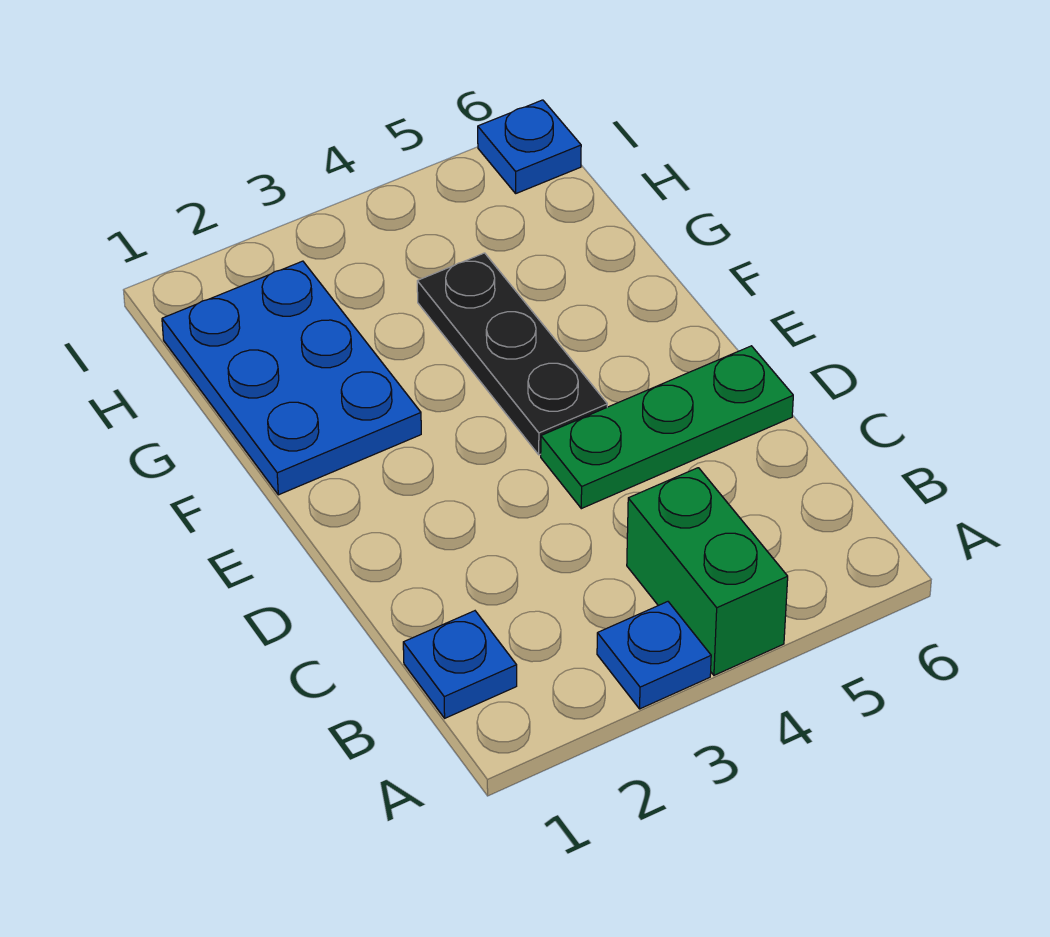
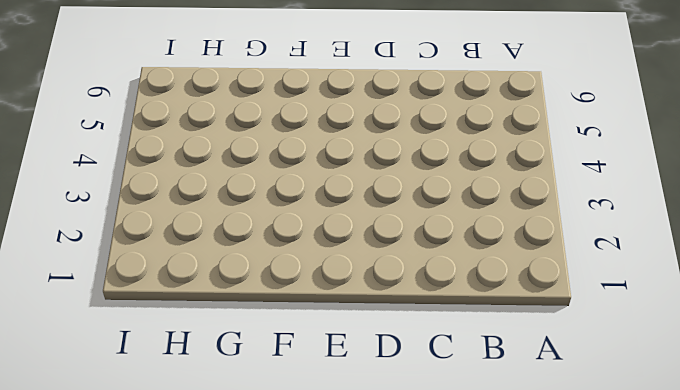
none -> blue 1x1 plate [597,602,711,709]
none -> green 1x2 brick [627,468,788,675]

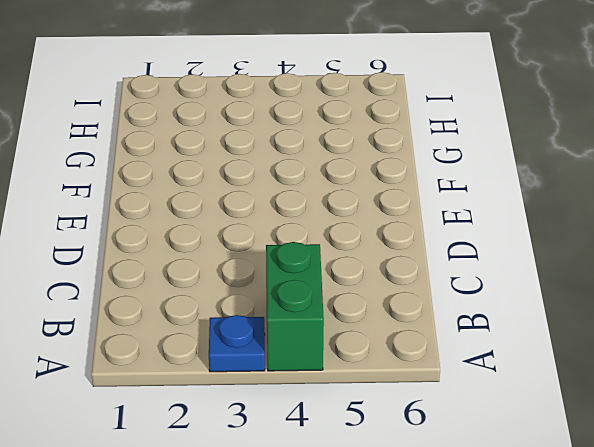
none -> blue 1x1 plate [403,611,517,718]
none -> green 1x3 plate [541,346,793,509]

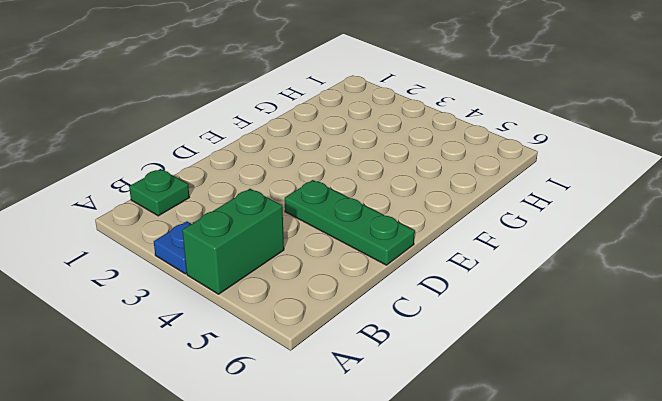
green 1x1 plate [129,169,189,216] -> blue 1x1 plate [403,611,517,718]
none -> black 1x3 plate [417,253,607,455]
none -> blue 2x3 plate [162,261,421,495]

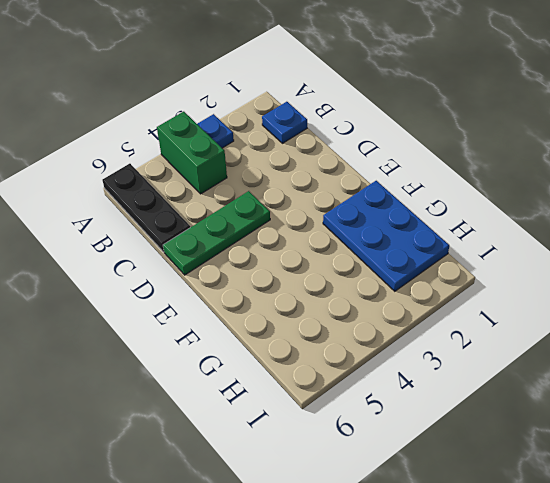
black 1x3 plate [102,164,190,252] -> black 1x3 plate moved to [417,253,607,455]
none -> blue 1x1 plate [478,100,581,193]

